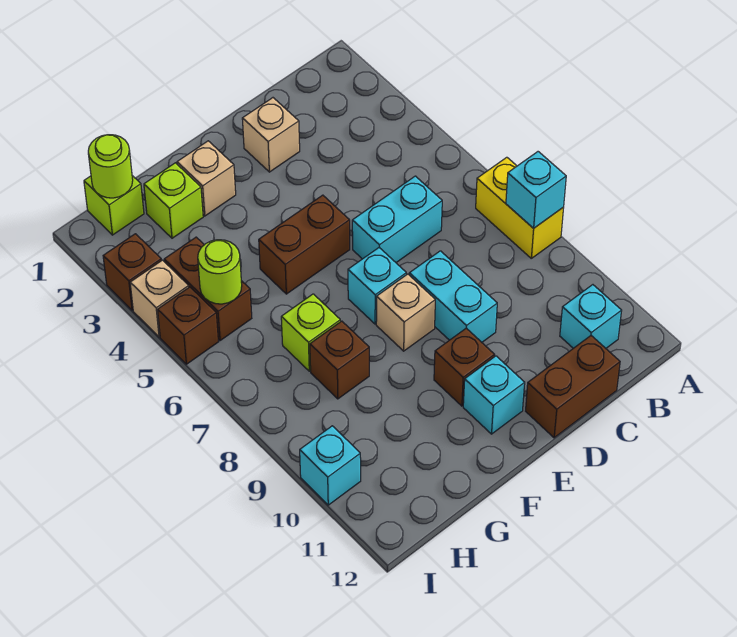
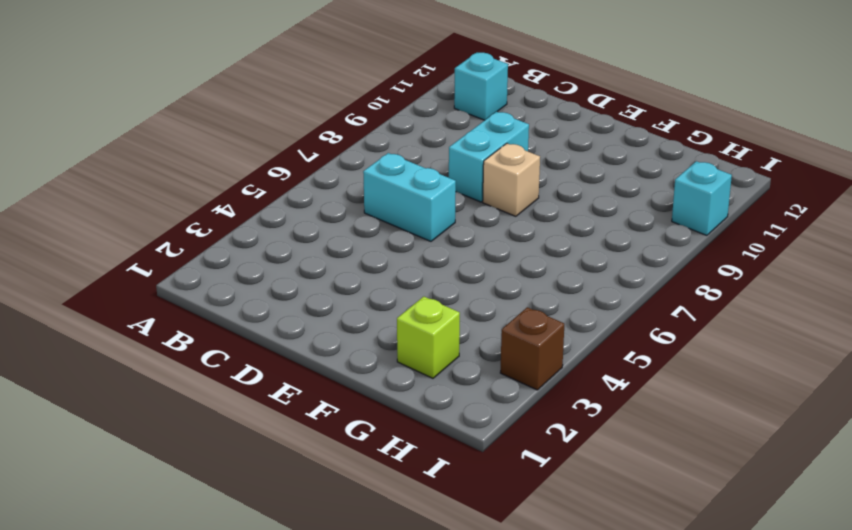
none -> yellow 1x2 brick [476,157,564,258]
none -> brown 1x2 brick [526,336,620,438]
none -> tan 1x1 brick [242,98,300,172]

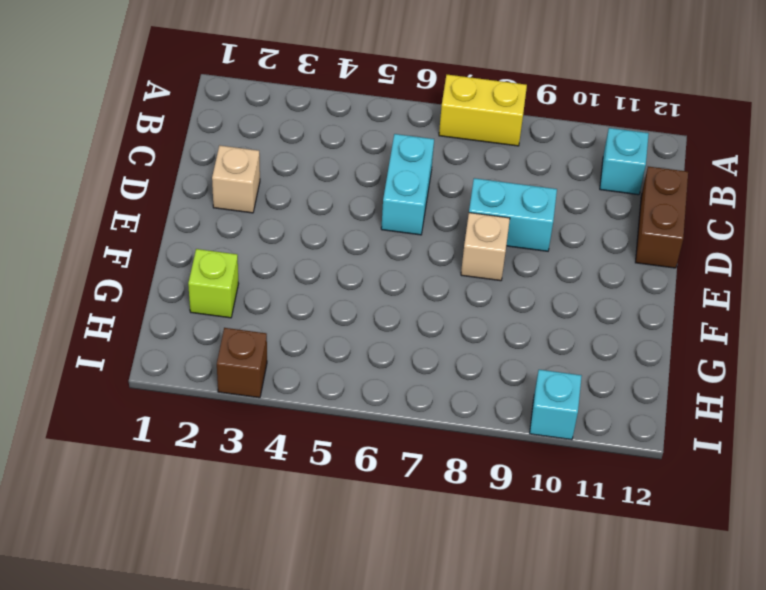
none -> brown 1x2 brick [259,195,350,294]
none -> cyan 1x1 brick [348,248,406,324]
none -> brown 1x1 brick [434,328,495,406]

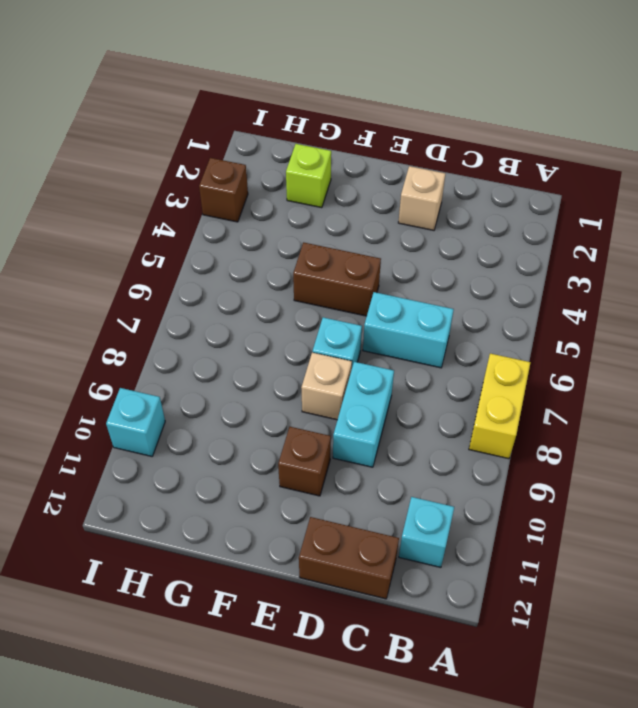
none -> cyan 1x1 brick [463,356,525,434]
none -> tan 1x1 brick [177,141,236,216]
none -> lime 1x1 brick [281,294,340,371]

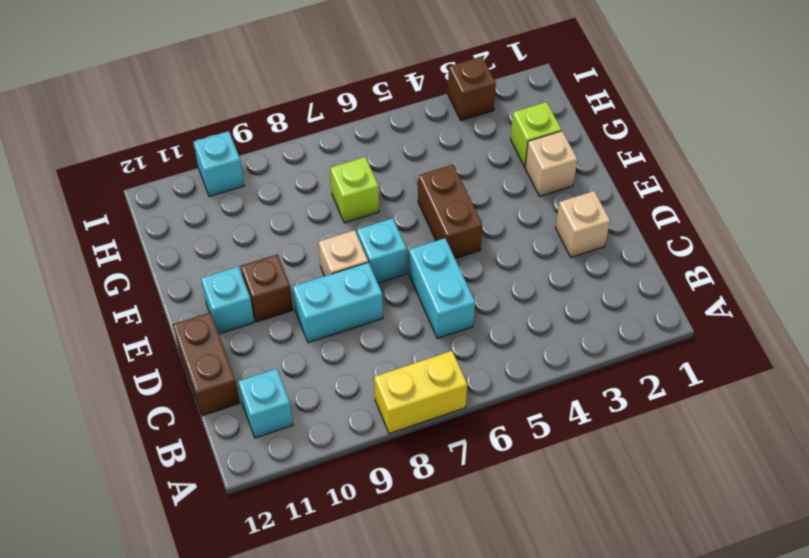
none -> brown 1x1 brick [310,321,369,399]
none -> lime 1x1 brick [84,176,144,235]
none -> brown 1x2 brick [164,237,252,341]

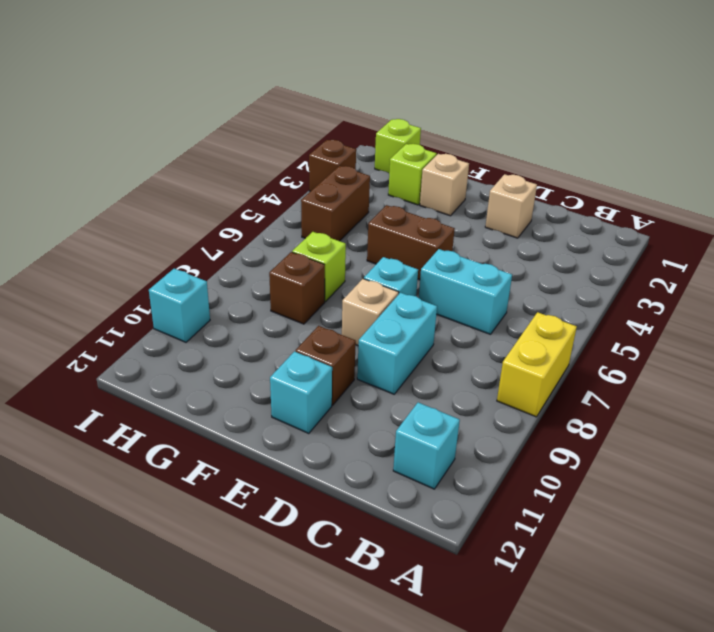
none -> brown 1x2 brick [526,336,620,438]
none -> tan 1x1 brick [130,260,189,337]
none -> brown 1x1 brick [158,287,218,364]

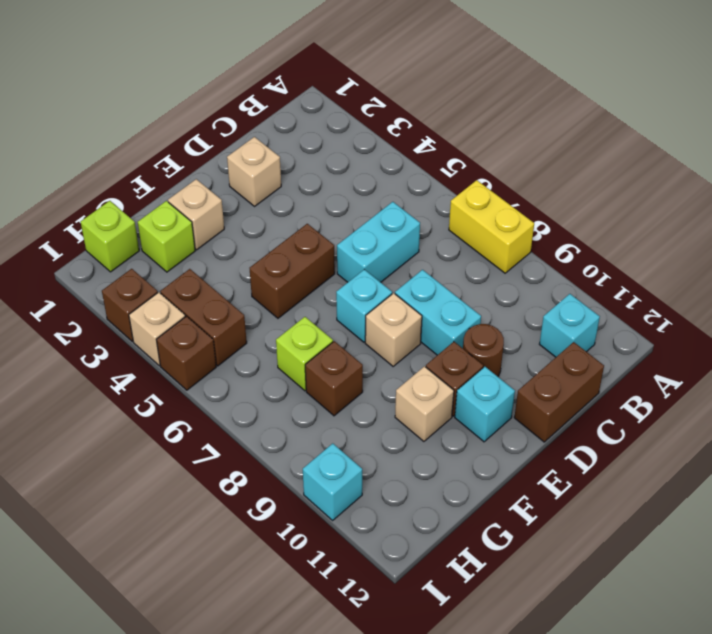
brown 1x1 round brick [463,324,504,376] -> none
tan 1x1 brick [395,366,454,441] -> none
none -> cyan 1x1 brick [506,152,566,228]
none -> lime 1x1 round brick [88,135,133,198]
none -> lime 1x1 round brick [198,240,242,304]

